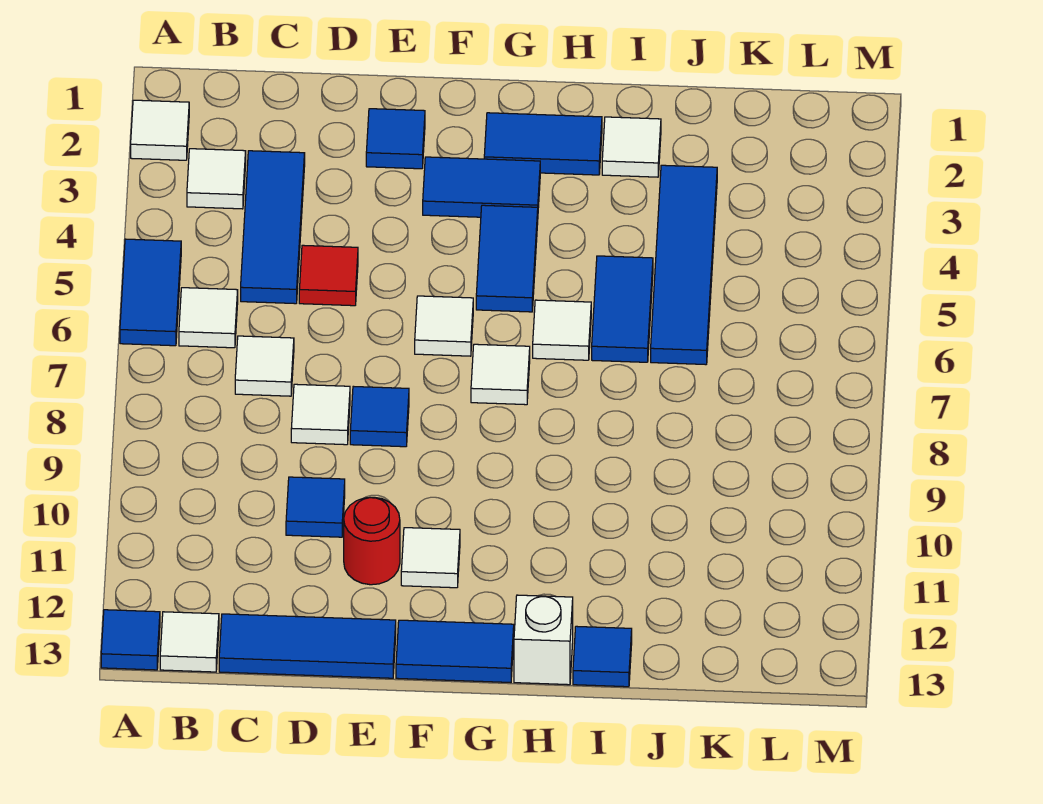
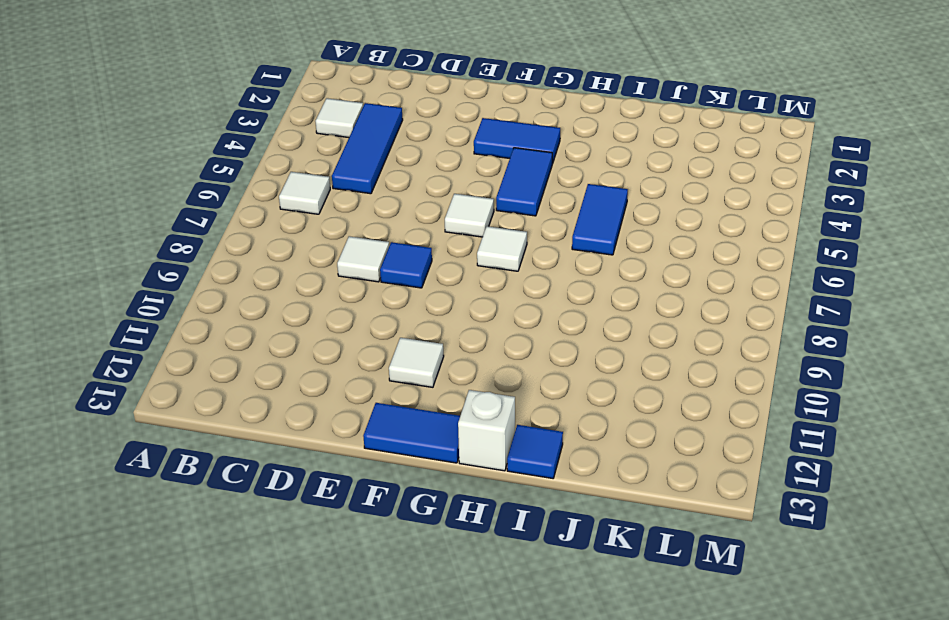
none -> white 1x1 tile [131,100,189,160]
none -> blue 1x2 tile [120,239,181,346]
none -> blue 1x1 tile [101,610,160,670]

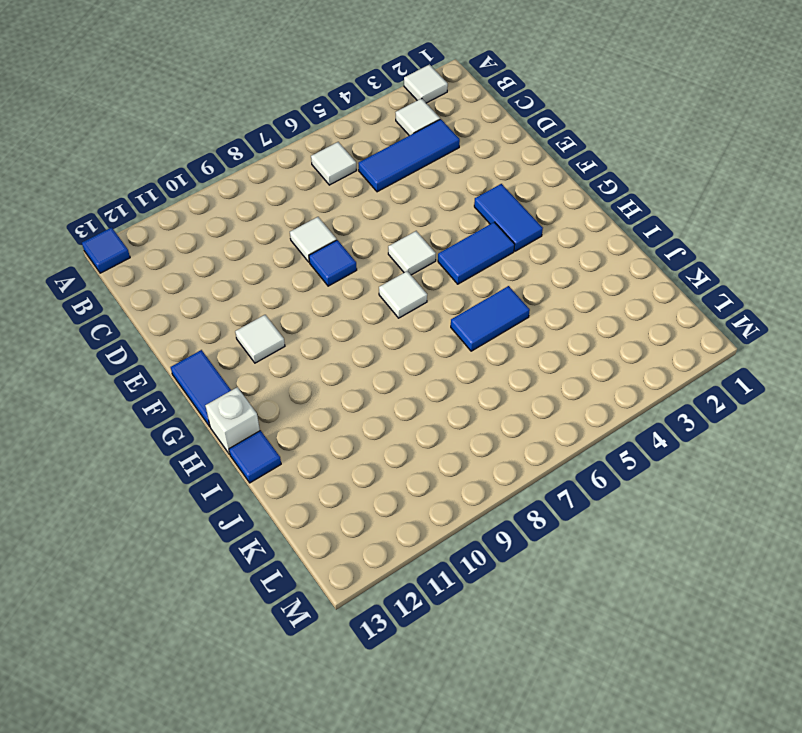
none -> blue 1x2 tile [120,239,181,346]
none -> white 1x1 tile [160,612,219,672]
none -> white 1x1 tile [235,336,294,396]

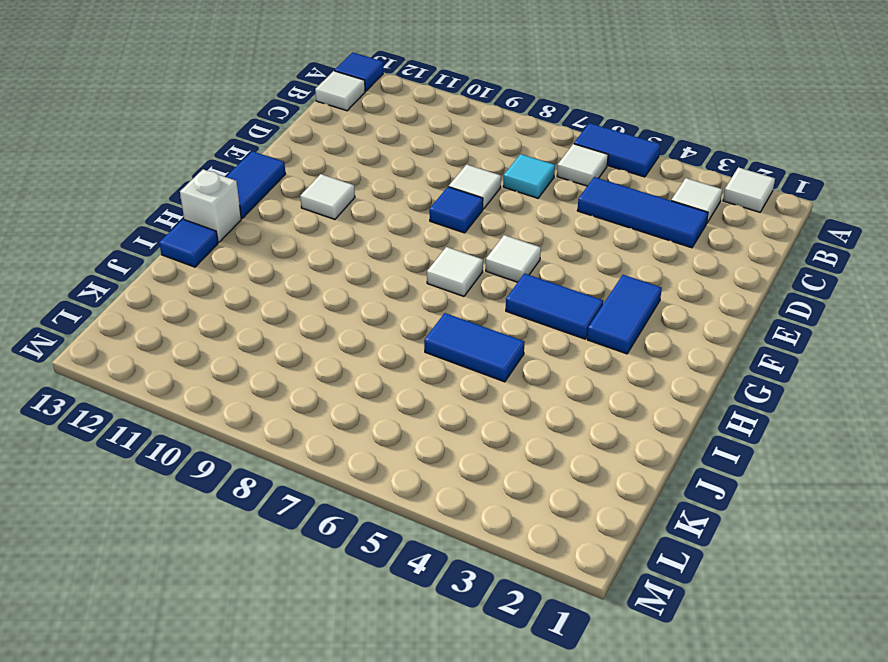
cyan 1x1 tile [503,154,555,198] -> white 1x1 tile [235,336,294,396]
none -> blue 1x3 tile [219,614,396,678]
none -> red 1x1 tile [299,245,358,306]
none -> blue 1x1 tile [286,477,345,537]

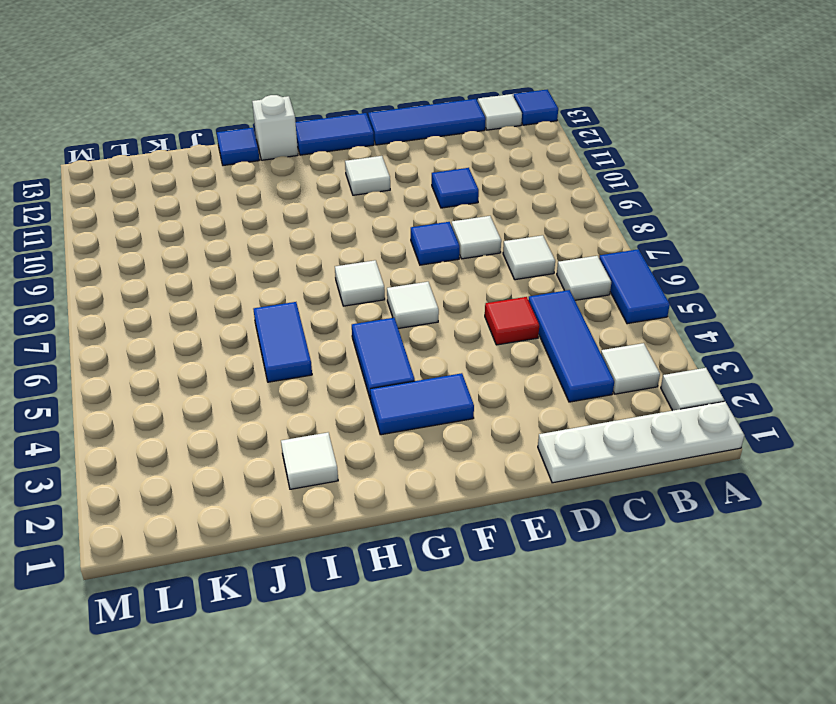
white 1x4 plate [538,401,744,483] -> none
none -> blue 1x1 tile [366,109,425,169]
none -> red 1x1 round brick [344,497,400,585]
none -> blue 1x2 tile [484,113,602,175]

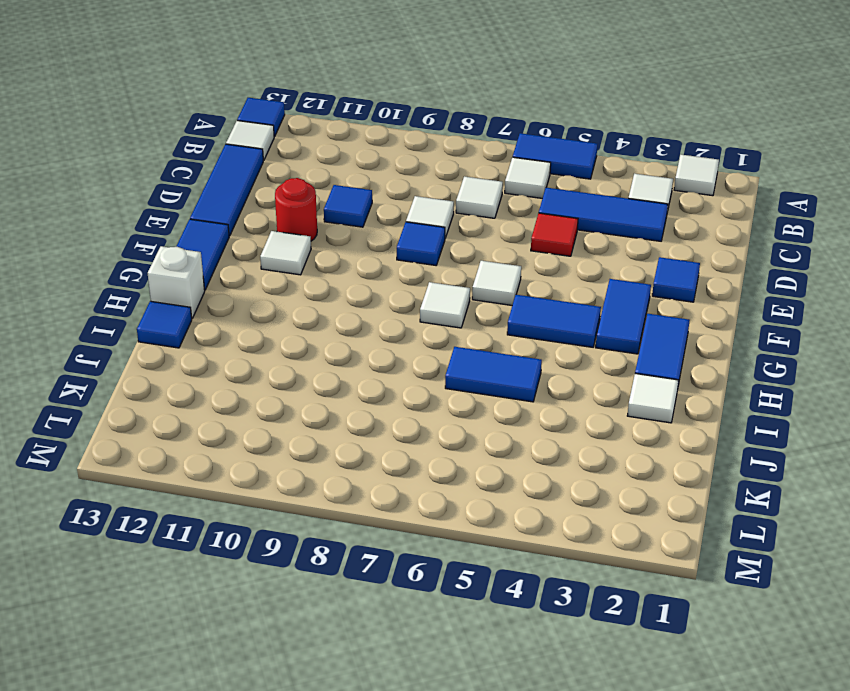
none -> white 1x1 tile [533,300,591,360]
none -> blue 1x4 tile [651,165,717,365]

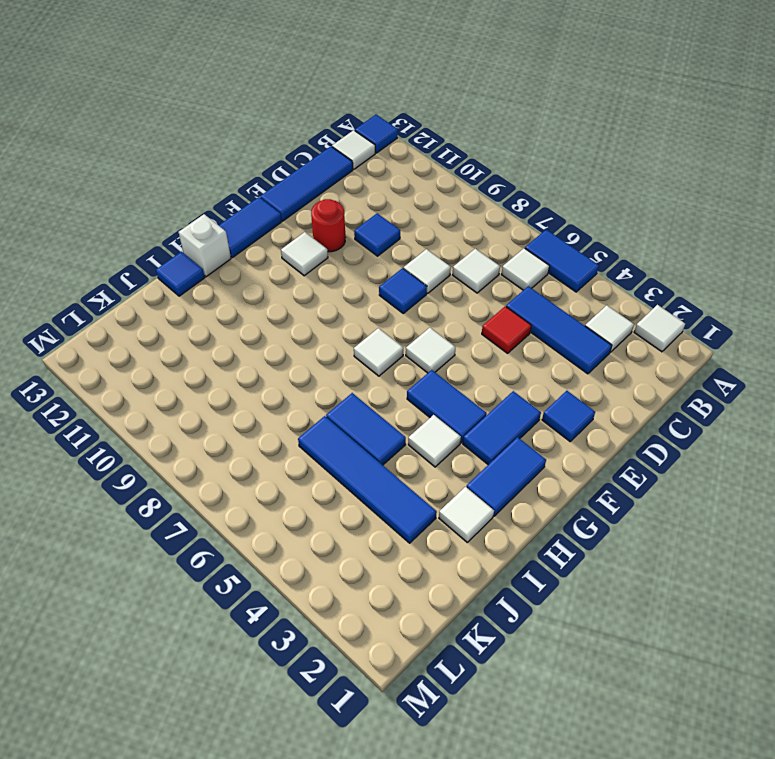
white 1x1 tile [408,415,461,467] -> white 1x1 tile moved to [533,300,591,360]

